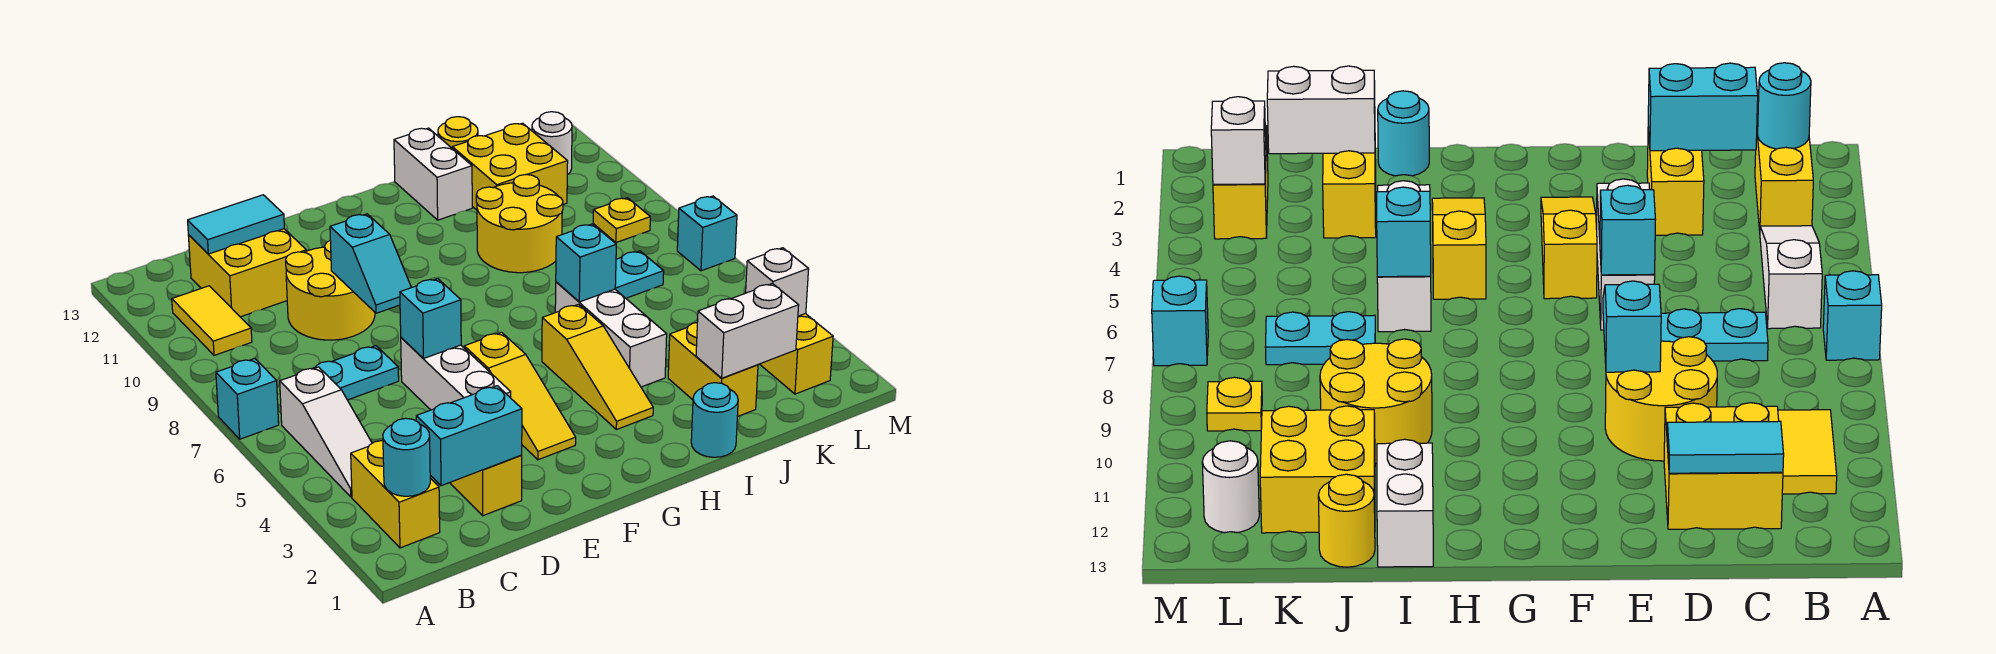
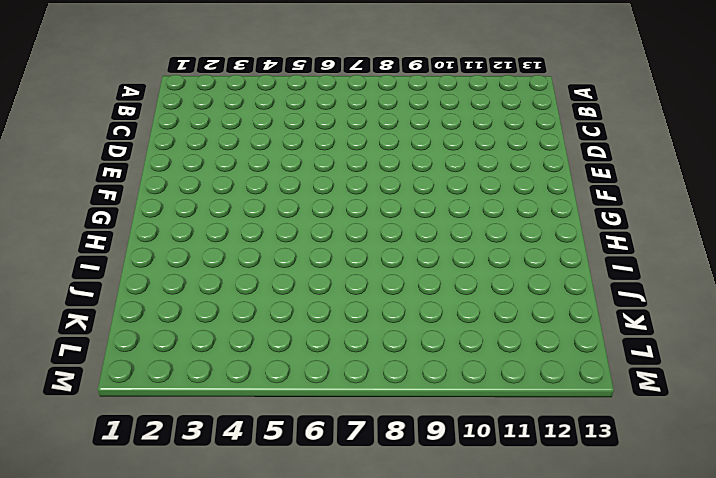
none -> cyan 1x1 brick [216,359,279,439]
none -> yellow 1x2 brick [351,441,440,548]
none -> white 1x3 slope [280,367,372,497]
none -> yellow 1x2 tile [172,286,252,355]

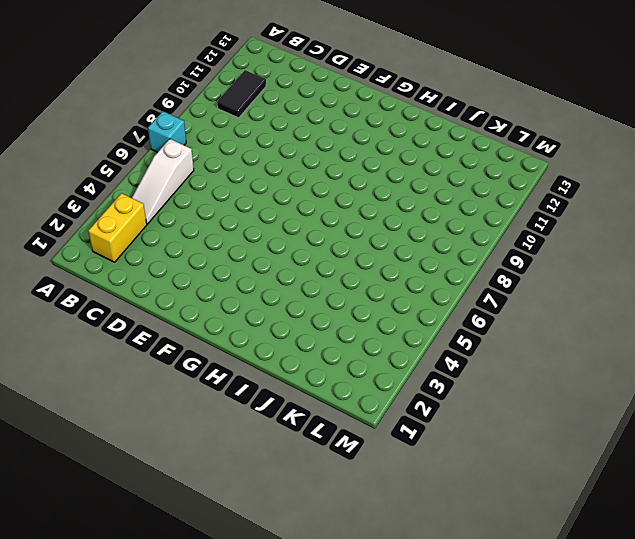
black 1x2 tile [217,70,266,118] -> yellow 1x2 tile [172,286,252,355]
none -> cyan 1x2 plate [312,346,399,400]
none -> yellow 2x2 brick [188,229,306,317]
none -> yellow 1x2 brick [450,455,522,516]
none -> yellow 2x2 round brick [286,241,375,340]

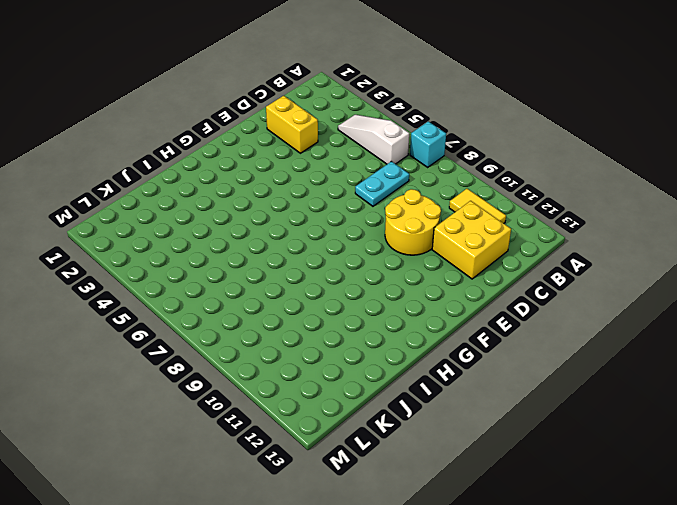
none -> yellow 1x2 brick [351,441,440,548]
none -> white 1x3 brick [401,338,511,410]
none -> yellow 1x3 slope [464,332,576,460]
none -> yellow 1x3 slope [542,304,653,430]

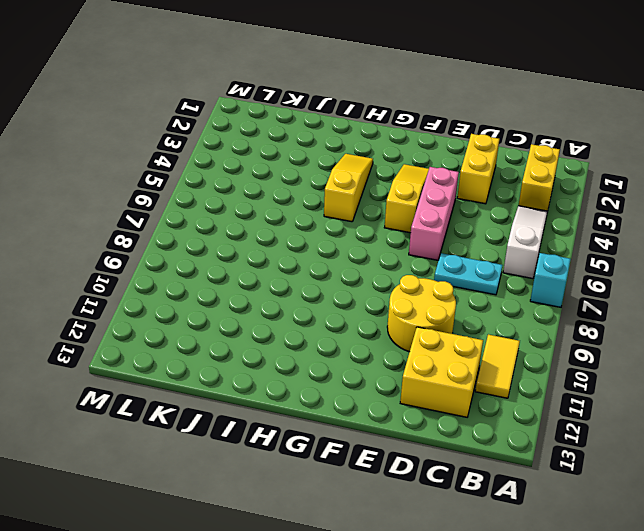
pink 1x3 brick [409,167,459,260] -> white 1x3 brick [401,338,511,410]
none -> cyan 1x1 round brick [691,383,738,457]
none -> white 1x3 brick [555,282,667,387]
none -> yellow 2x2 round brick [476,175,563,273]
none -> white 1x2 brick [394,128,472,220]

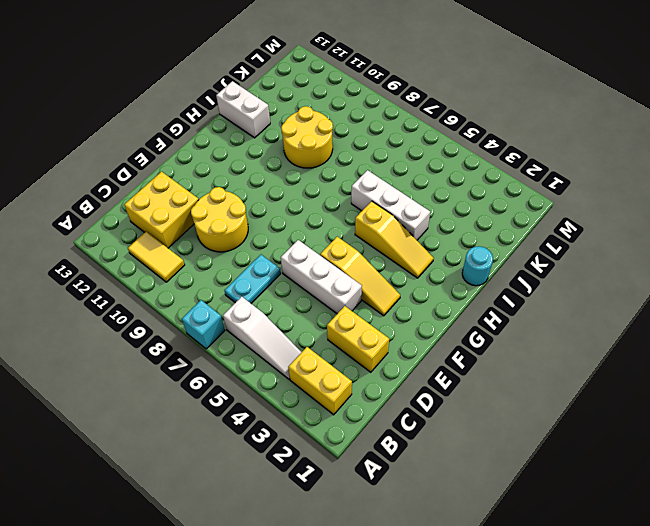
none -> yellow 1x2 brick [668,323,758,417]
none -> cyan 1x2 plate [615,251,664,298]
none -> yellow 2x2 brick [452,123,568,210]
none -> yellow 1x1 round brick [438,117,478,148]

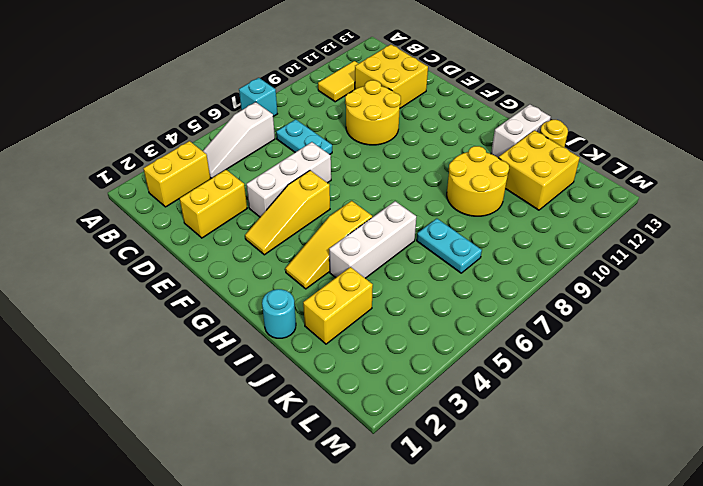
none -> yellow 1x2 brick [760,314,833,394]
none -> yellow 1x1 plate [593,198,650,243]
none -> white 1x1 round brick [532,112,572,175]
none -> cyan 1x1 brick [677,196,737,271]

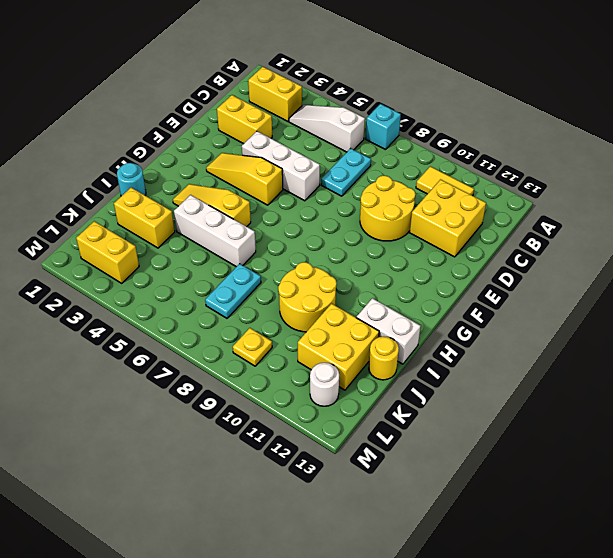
none -> cyan 1x1 brick [677,196,737,271]
none -> cyan 1x1 round brick [383,418,430,496]
none -> cyan 1x2 brick [416,386,522,486]
none -> cyan 1x2 tile [188,195,284,254]

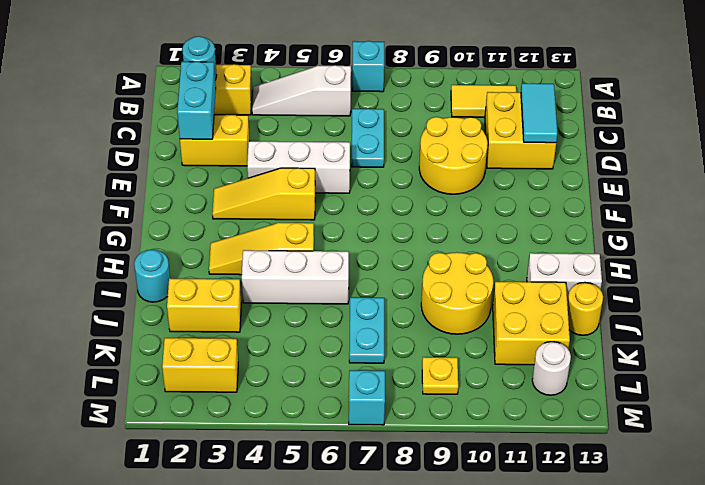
none -> cyan 1x1 brick [400,279,461,359]
none -> cyan 1x2 slope [330,214,411,313]
none -> cyan 1x1 brick [556,224,616,302]
none -> white 1x2 brick [696,283,799,378]

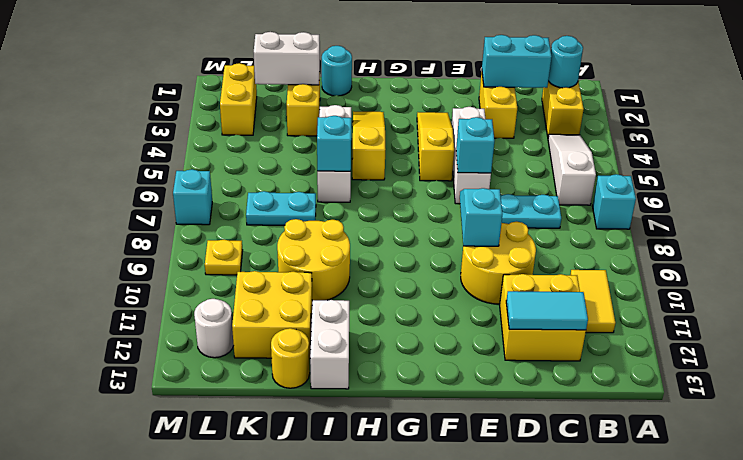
none -> white 1x1 brick [746,248,809,316]

